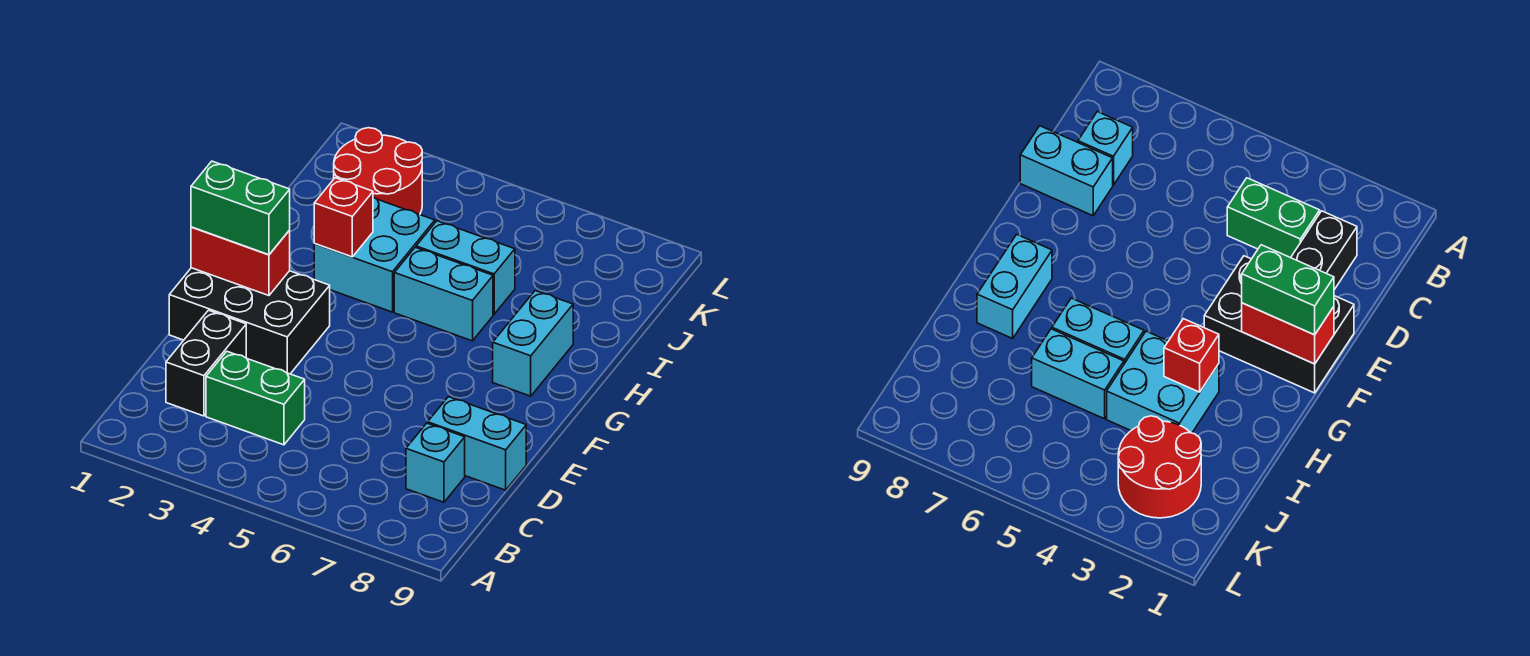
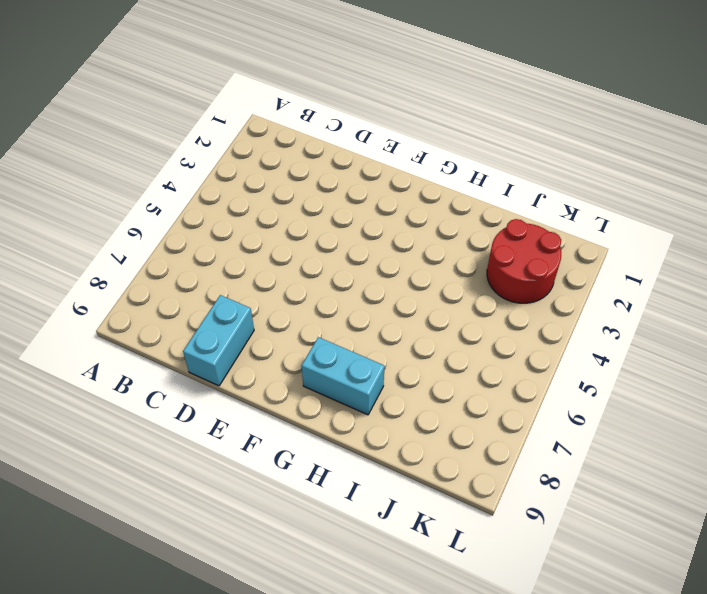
none -> black 1x2 brick [166,310,246,416]
none -> green 1x2 brick [206,351,305,445]
none -> cyan 1x1 brick [406,423,465,502]

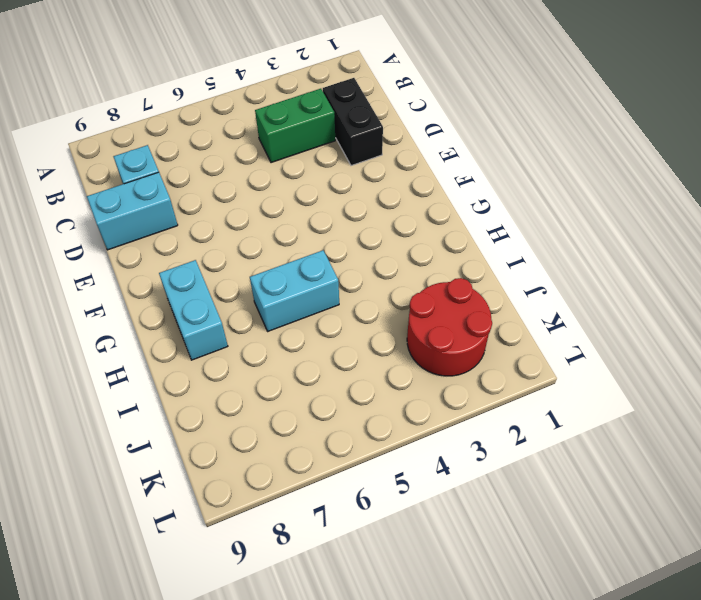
none -> black 2x3 brick [169,268,330,374]
none -> cyan 2x2 brick [314,197,435,312]
none -> cyan 1x2 brick [416,221,515,314]

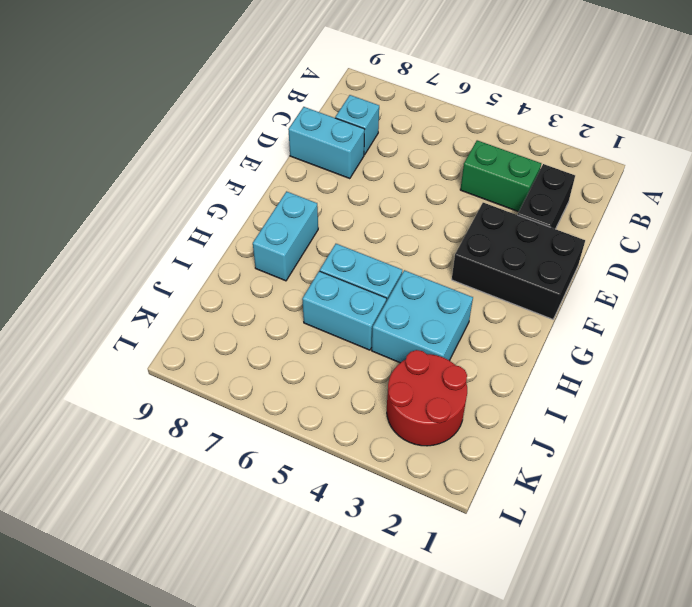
none -> red 1x2 brick [191,227,290,296]
none -> red 1x1 brick [314,178,373,257]
none -> green 1x2 brick [191,161,290,255]

